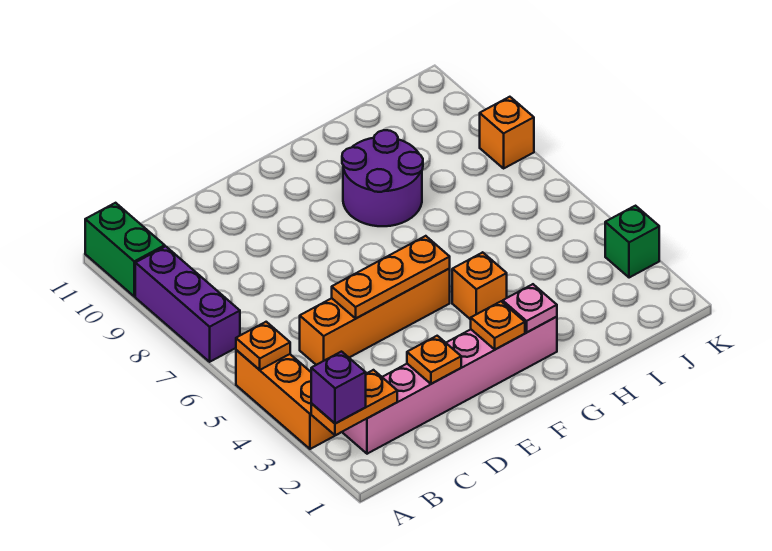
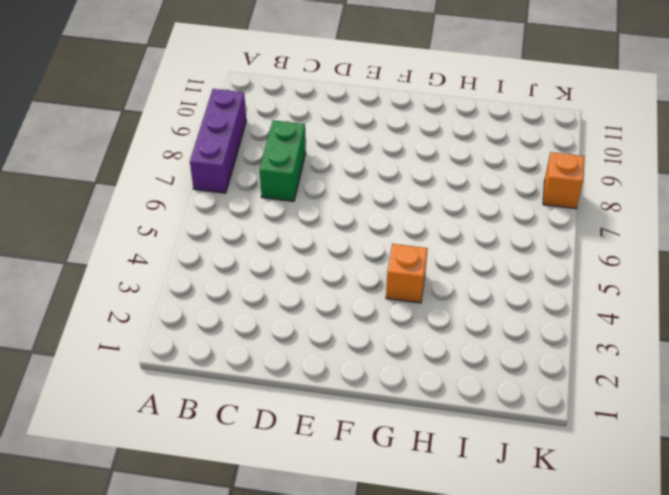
green 1x2 brick [260,120,306,201] -> green 1x2 brick moved to [85,203,165,296]
none -> orange 1x3 brick [236,350,335,449]
none -> pink 1x6 brick [343,317,557,454]
none -> orange 1x4 brick [300,269,450,365]

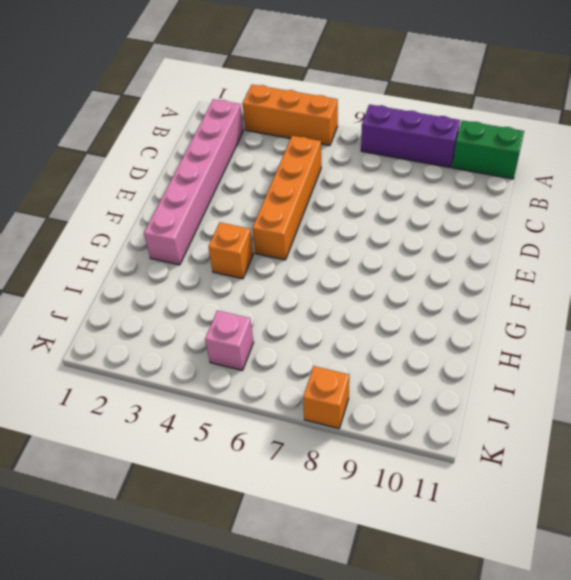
pink 1x1 brick [205,311,254,370] -> none
none -> purple 2x2 round brick [342,130,423,226]
none -> green 1x1 brick [605,206,659,278]
none -> orange 1x2 plate [311,370,397,435]

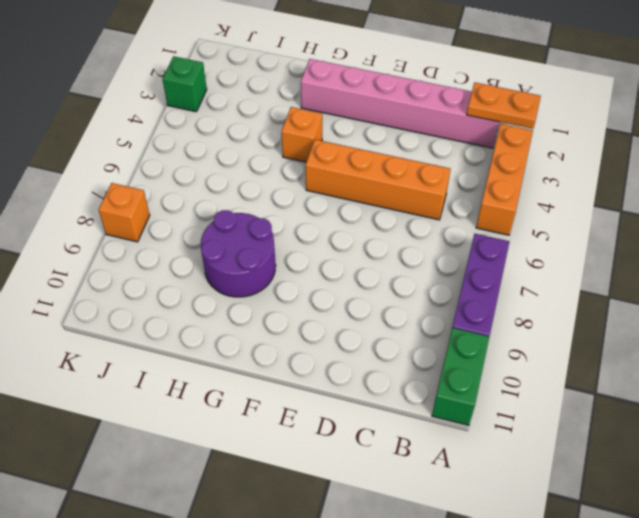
none -> orange 1x1 plate [236,322,290,370]
none -> orange 1x1 plate [407,336,461,384]
none -> orange 1x3 plate [332,236,450,318]

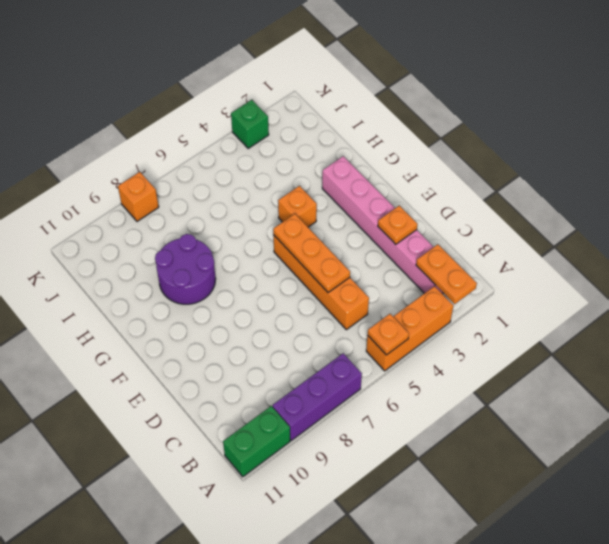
none -> orange 1x1 plate [471,301,525,349]
none -> pink 1x1 plate [503,284,557,332]
none -> purple 1x1 brick [311,352,366,424]

